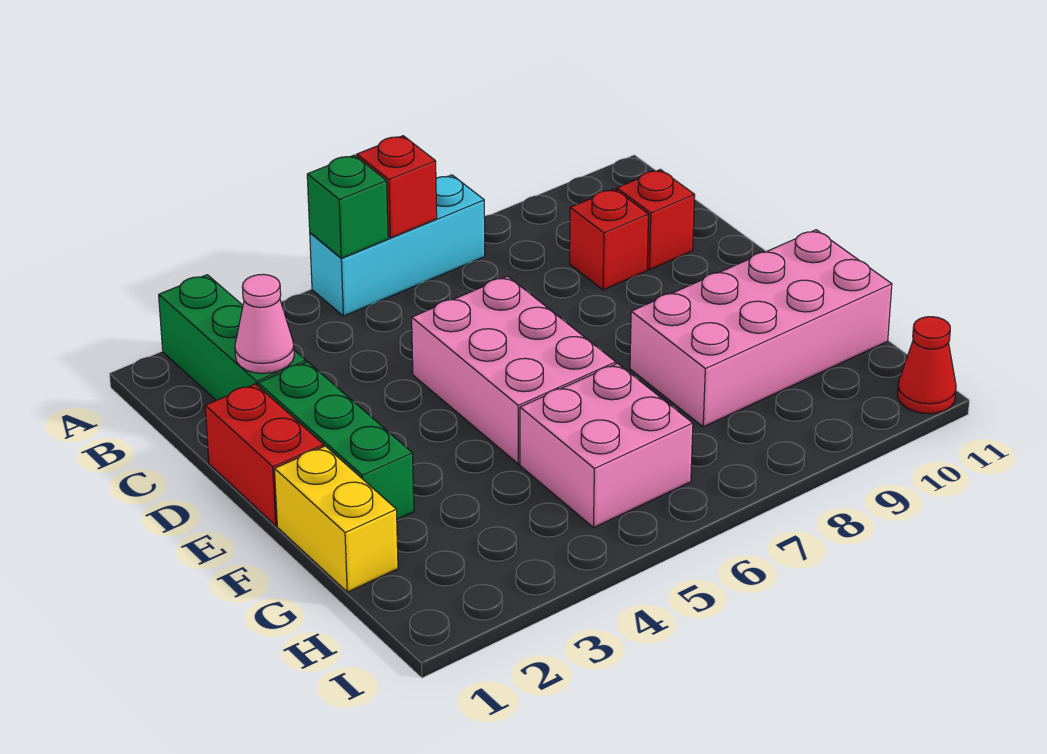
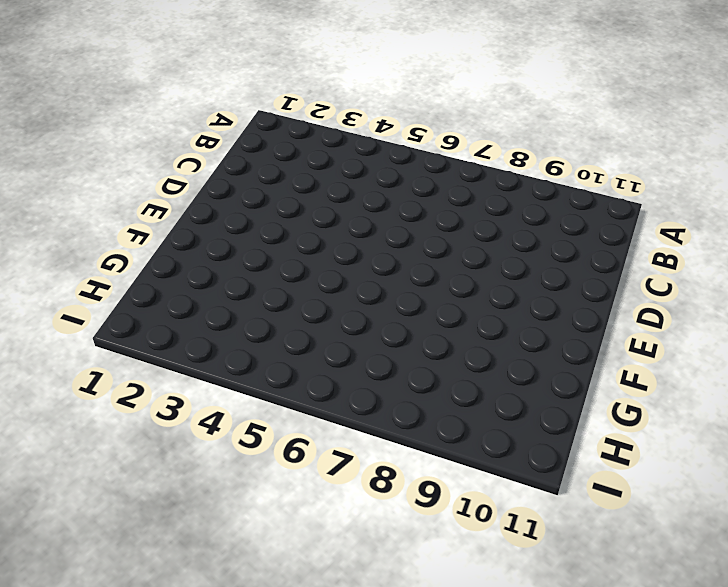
none -> green 1x3 brick [159,275,306,400]
none -> cyan 1x3 brick [310,175,485,316]
none -> red 1x1 brick [570,189,649,290]

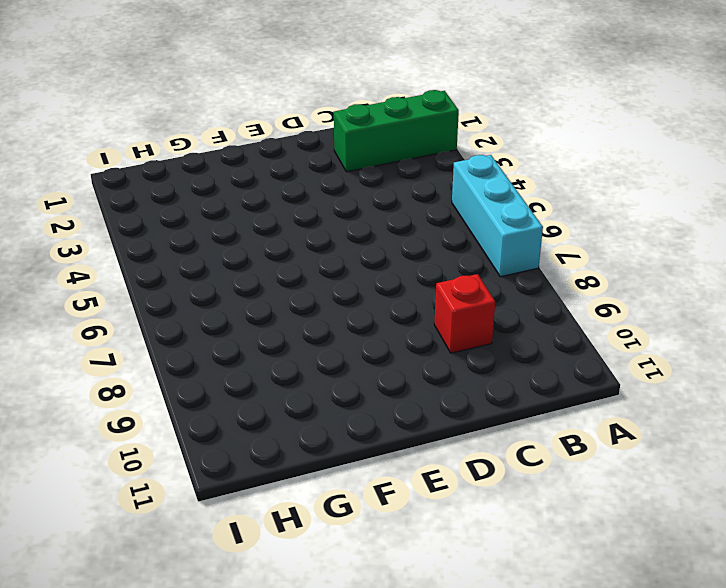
none -> red 1x1 brick [617,169,695,270]
none -> red 1x2 brick [205,384,324,526]
none -> green 1x3 brick [258,362,414,519]

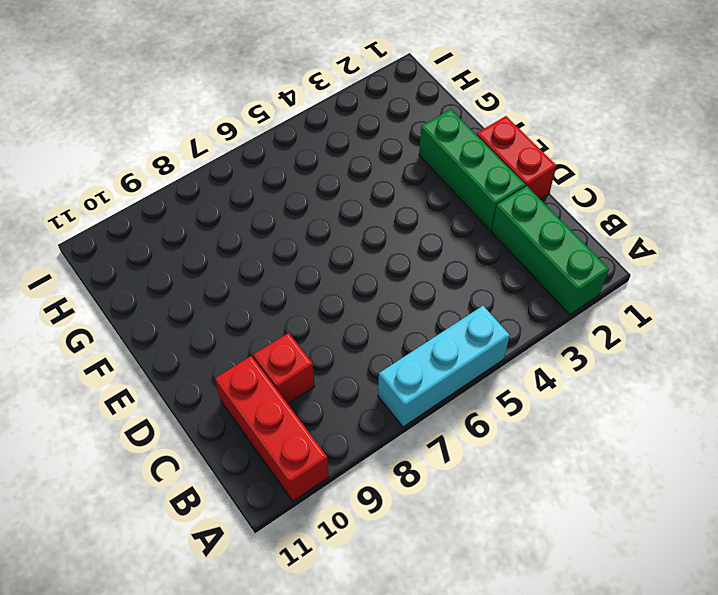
red 1x3 brick [215,356,329,501] -> red 1x1 brick [617,169,695,270]
none -> pink 2x3 brick [412,276,616,464]
none -> yellow 1x2 brick [274,446,398,592]
none -> pink 2x4 brick [630,230,892,427]

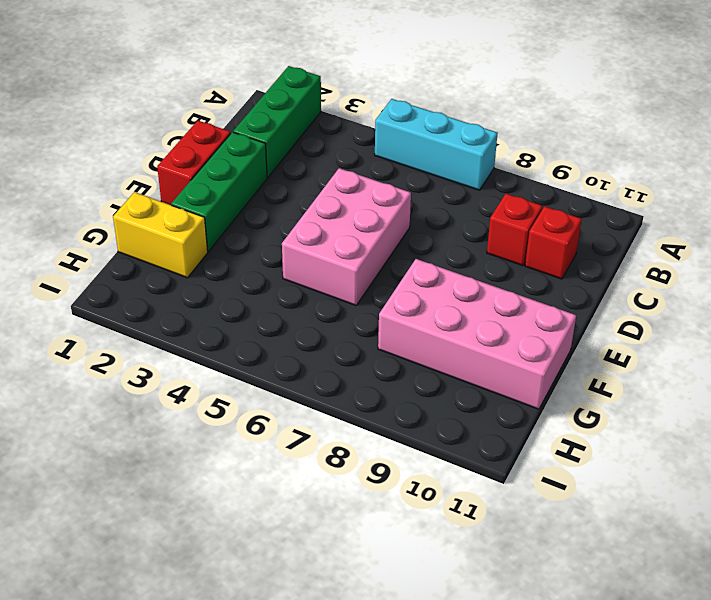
yellow 1x2 brick [113,192,208,278] -> yellow 1x2 brick turned to [274,446,398,592]
none -> pink 2x2 brick [520,363,693,528]
none -> red 1x1 cone [898,317,956,414]
none -> green 1x1 brick [307,155,388,258]

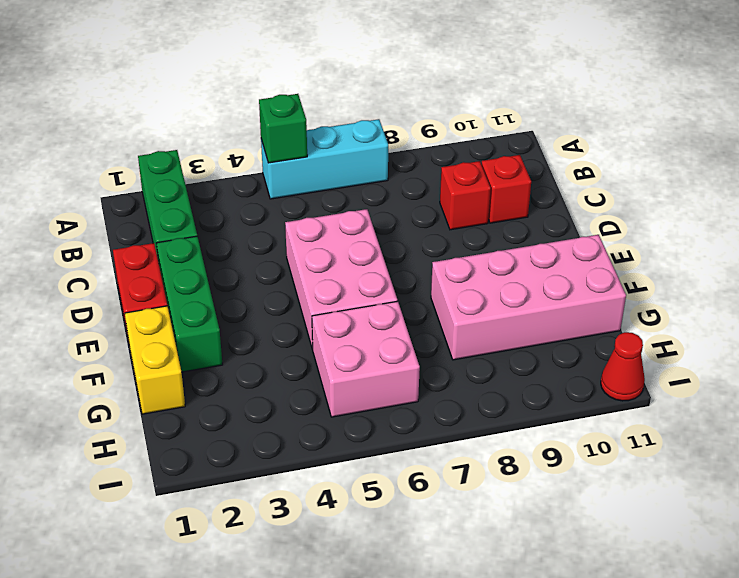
none -> red 1x1 brick [357,136,437,238]
none -> pink 1x1 cone [235,274,294,374]

